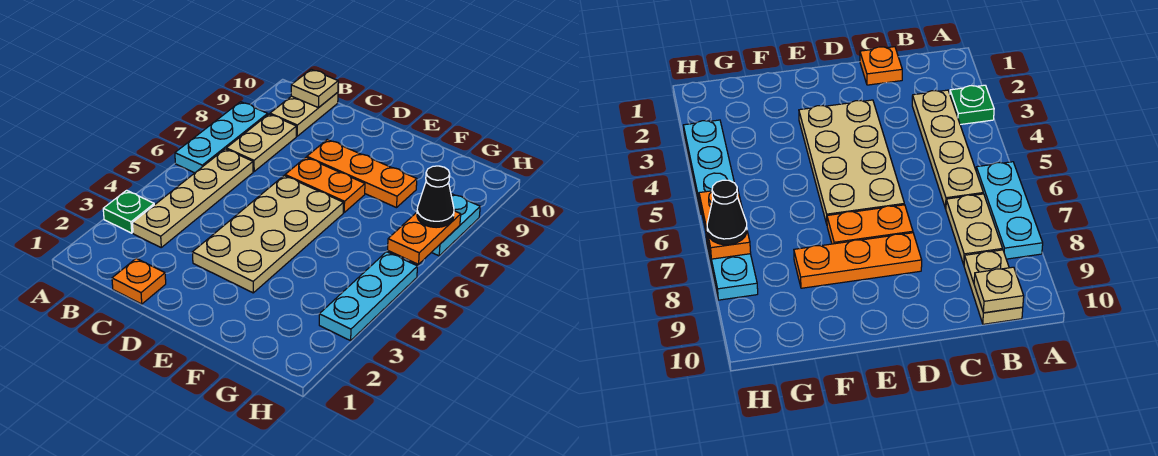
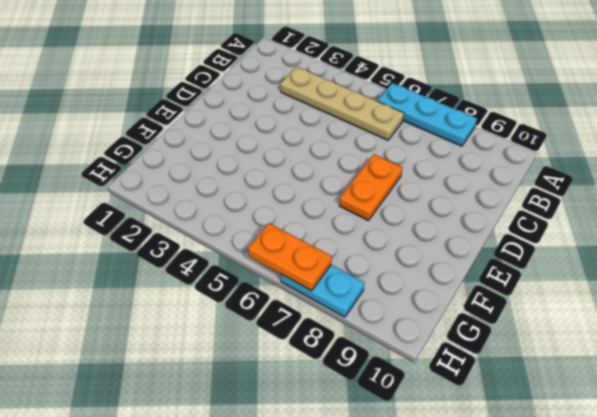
none -> green 1x1 plate [103,190,154,233]
none -> tan 1x2 plate [226,114,296,171]
none -> tan 1x2 plate [270,92,338,136]

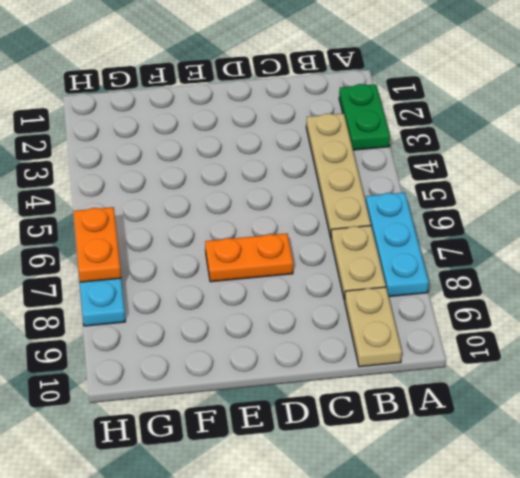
green 1x2 plate [339,84,390,150] -> green 1x1 plate [103,190,154,233]
none -> orange 1x1 plate [112,258,166,304]
none -> tan 2x4 plate [192,176,343,293]
none -> orange 1x3 plate [307,140,417,208]

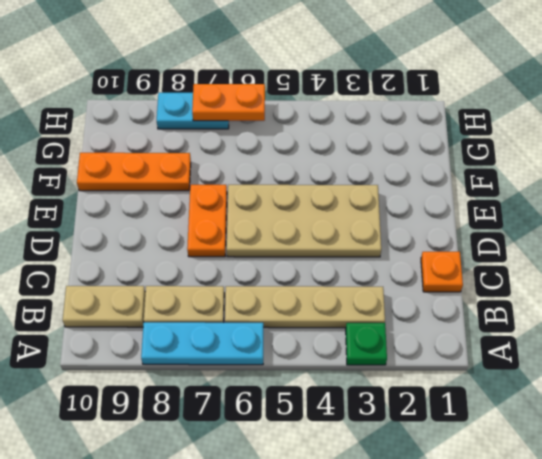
orange 1x3 plate [77,153,191,191] -> orange 1x3 plate turned to [307,140,417,208]
none -> cyan 1x3 plate [319,252,418,341]
none -> tan 1x1 plate [291,69,338,108]
none -> black 1x1 cone [417,166,454,228]

